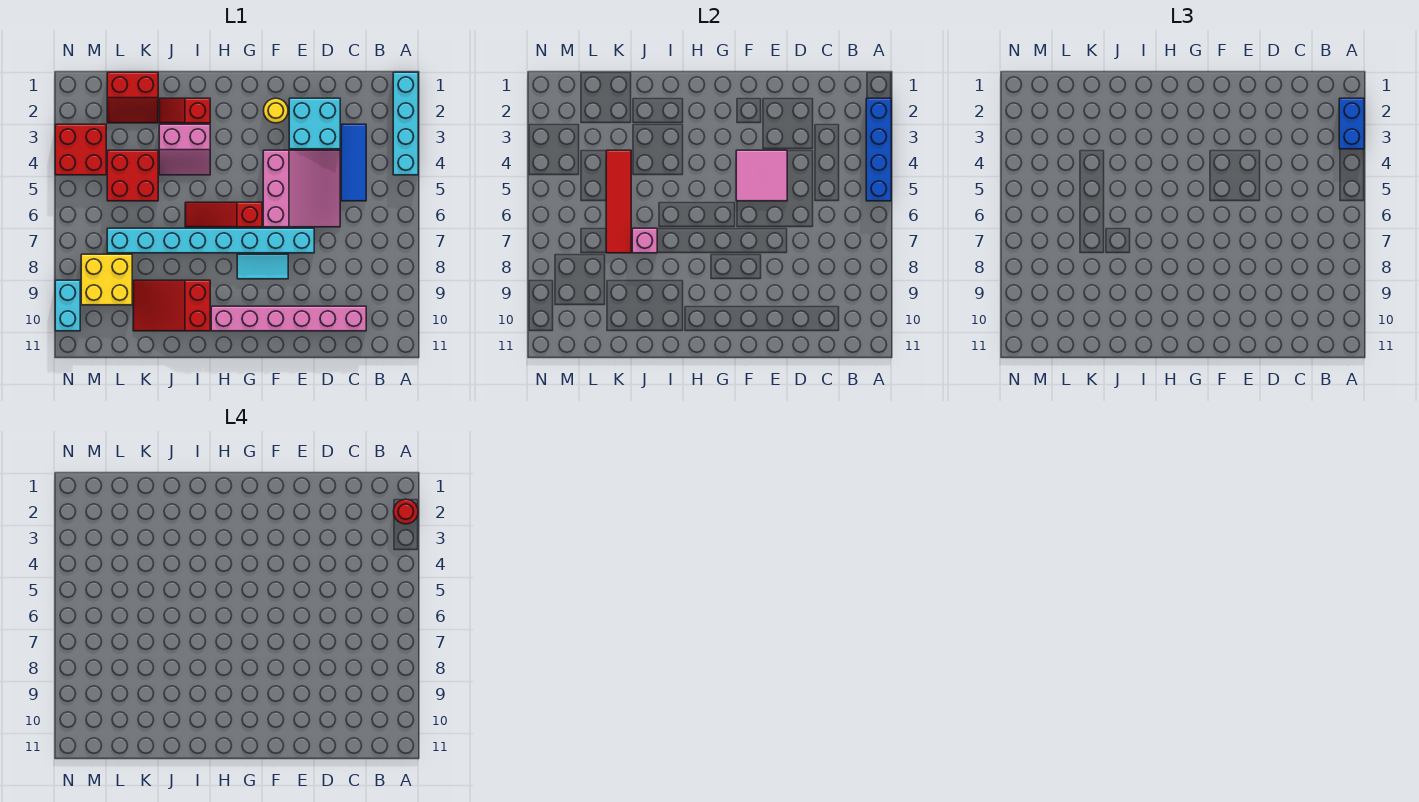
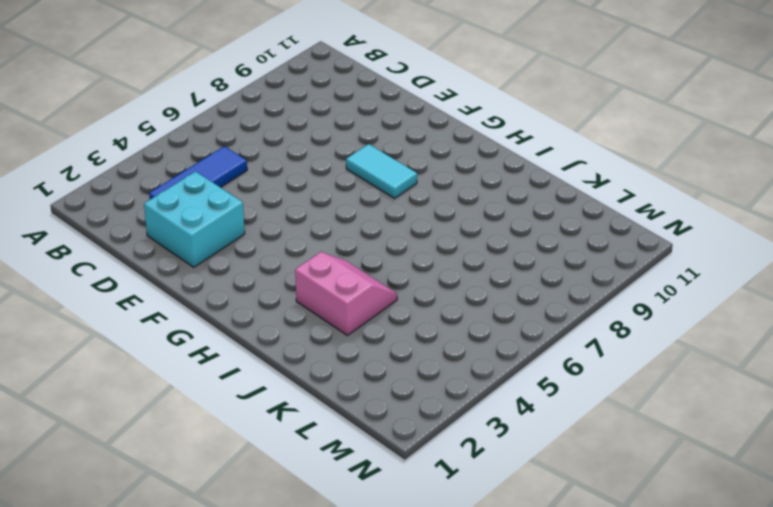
none -> cyan 1x4 brick [393,72,418,175]
none -> pink 1x6 brick [211,306,366,331]
none -> pink 3x3 slope [263,150,340,227]

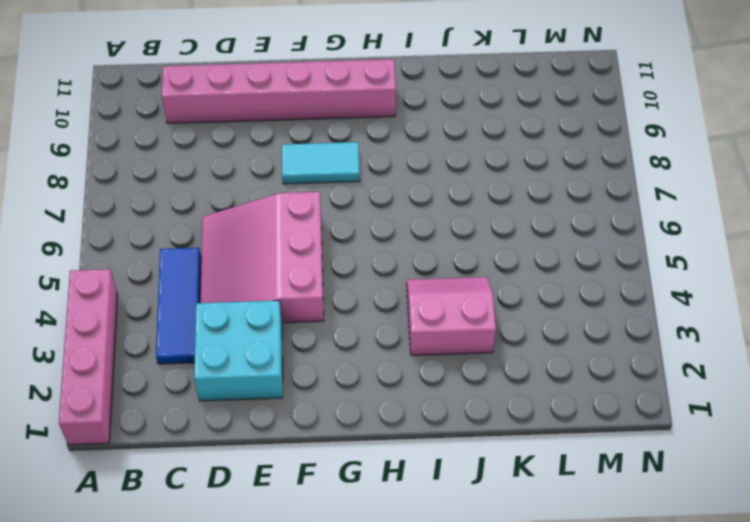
pink 1x4 brick [59,269,118,445] -> cyan 1x4 brick [393,72,418,175]
none -> cyan 1x8 brick [107,228,314,253]
none -> yellow 1x1 round brick [264,98,288,123]
none -> red 1x3 slope [185,202,262,227]

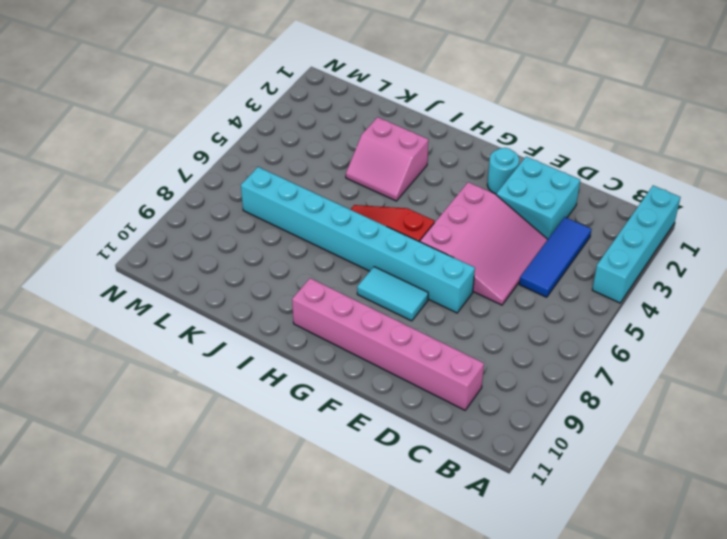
cyan 1x1 round brick [487,148,519,194] -> yellow 1x1 round brick [264,98,288,123]
none -> red 1x2 slope [159,98,210,123]
none -> red 2x3 slope [133,280,210,331]
none -> red 2x2 slope [107,72,158,123]

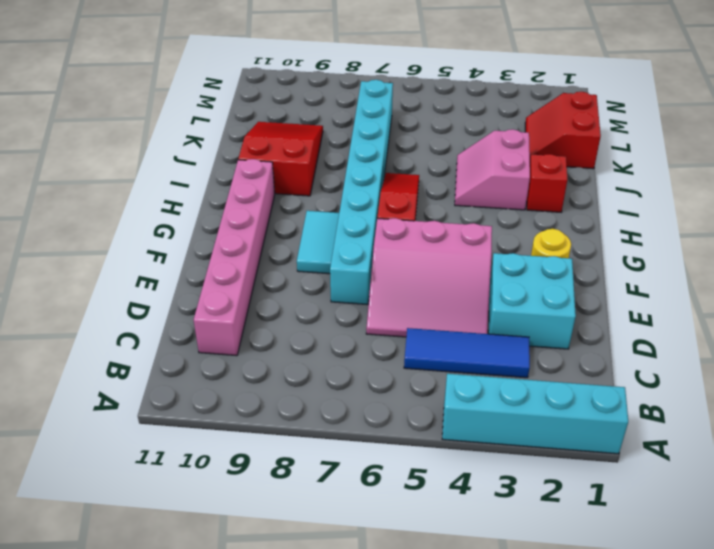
none -> red 2x2 brick [107,150,158,201]
none -> yellow 2x2 brick [81,254,132,305]
none -> red 2x2 brick [55,124,106,175]

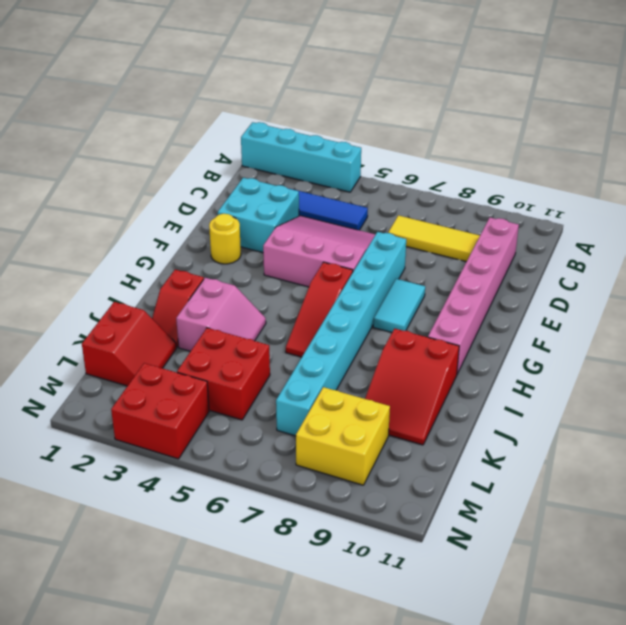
yellow 1x3 tile [388,215,480,262] -> none
none -> cyan 1x2 brick [55,280,80,331]
none -> blue 1x4 brick [866,98,891,201]
none -> pink 2x2 tile [736,150,787,201]

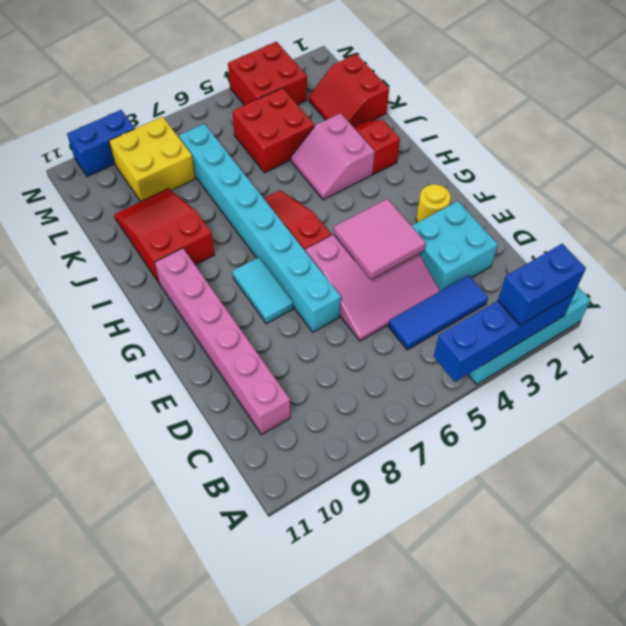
blue 1x2 brick [67,110,135,176] -> cyan 1x2 brick [55,280,80,331]
none -> pink 1x1 brick [632,228,657,253]
none -> red 1x4 tile [606,150,631,253]
none -> red 1x1 round brick [394,499,418,524]

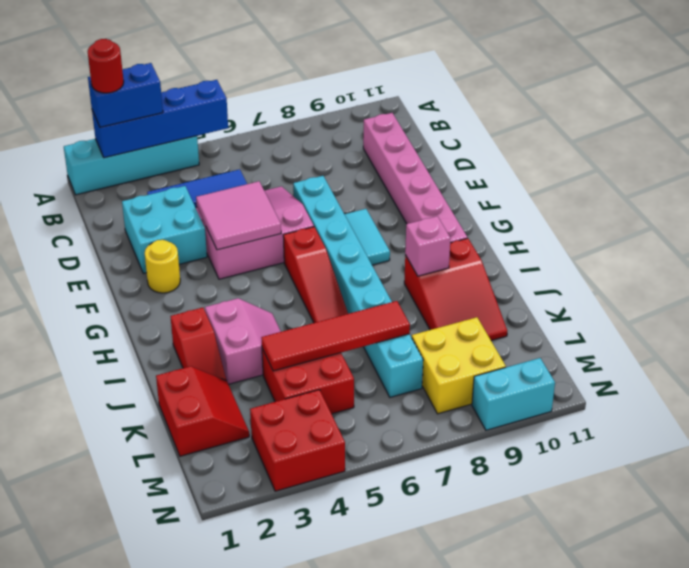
pink 1x1 brick [405,216,451,276] -> pink 1x1 brick moved to [632,228,657,253]

